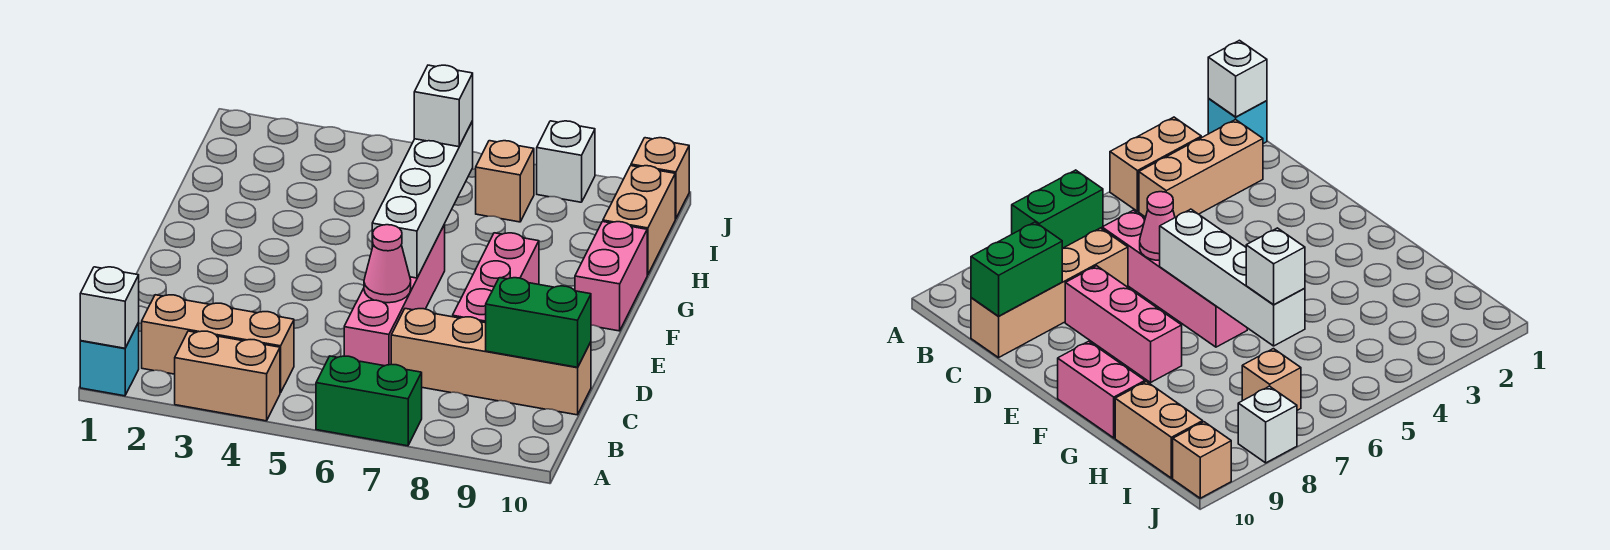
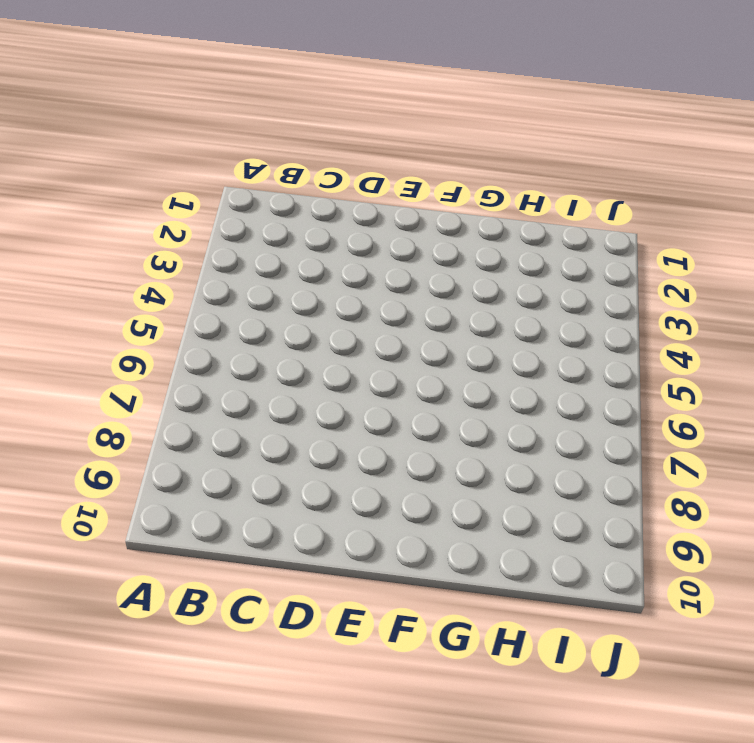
none -> cyan 1x1 brick [80,323,139,396]
none -> tan 1x2 brick [175,331,280,421]
none -> green 1x2 brick [316,356,422,446]

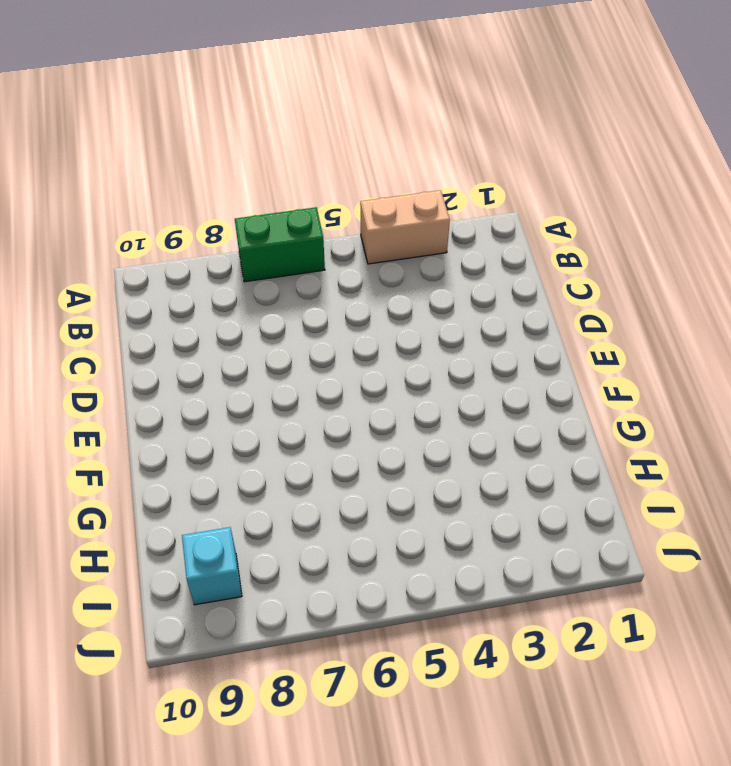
cyan 1x1 brick [182,527,242,605] -> cyan 1x1 brick moved to [80,323,139,396]
none -> tan 1x3 brick [142,295,294,393]
none -> pink 1x4 brick [344,225,445,366]
none -> tan 1x4 brick [391,309,591,415]

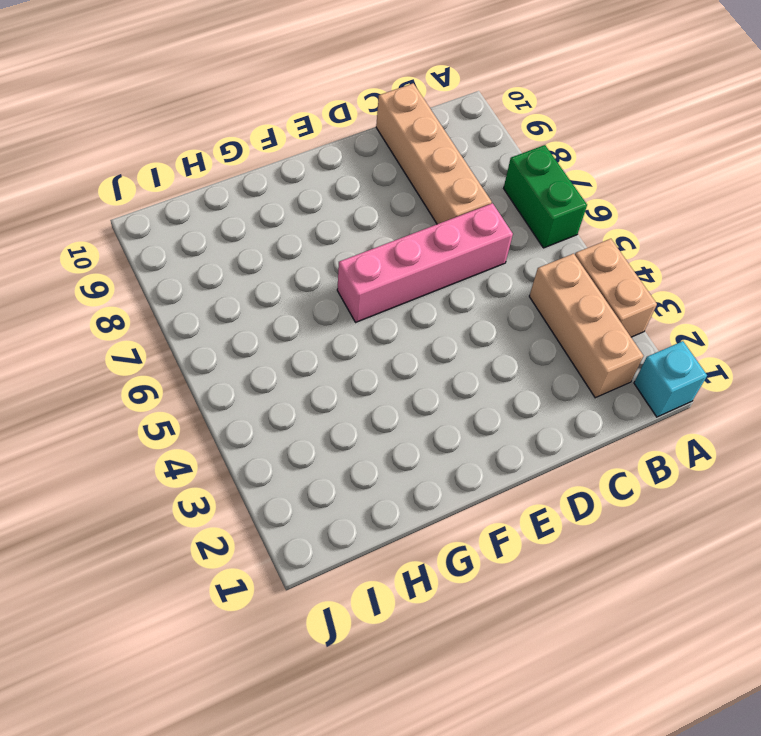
none -> pink 1x3 brick [453,233,539,323]
none -> pink 1x2 brick [575,222,647,331]
none -> tan 1x2 brick [603,166,675,275]

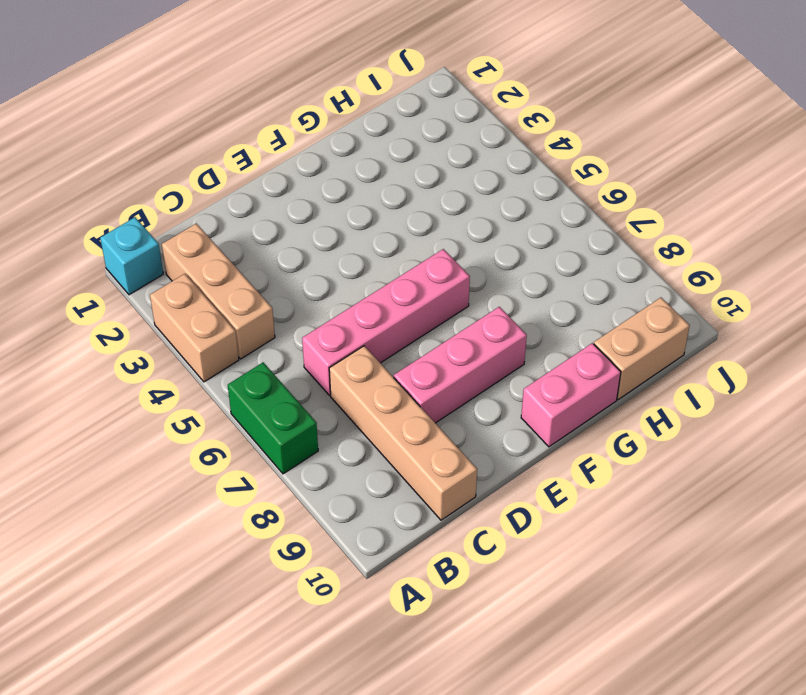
none -> tan 1x1 brick [476,141,534,222]
none -> white 1x1 brick [537,121,595,202]
none -> tan 1x1 brick [631,138,689,219]

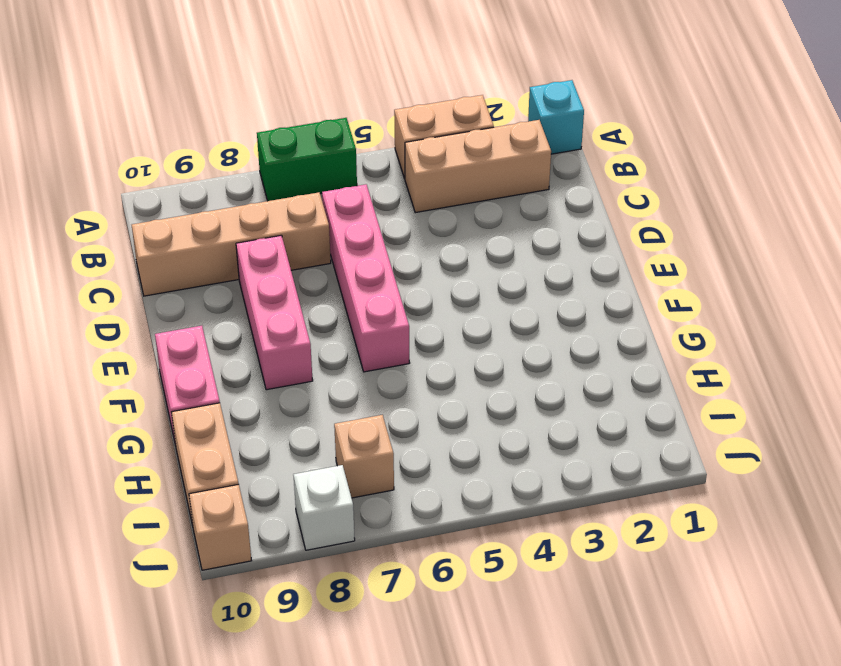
none -> white 1x1 brick [80,267,139,348]
none -> green 1x2 brick [486,278,591,367]
none -> pink 1x1 cone [364,225,411,303]

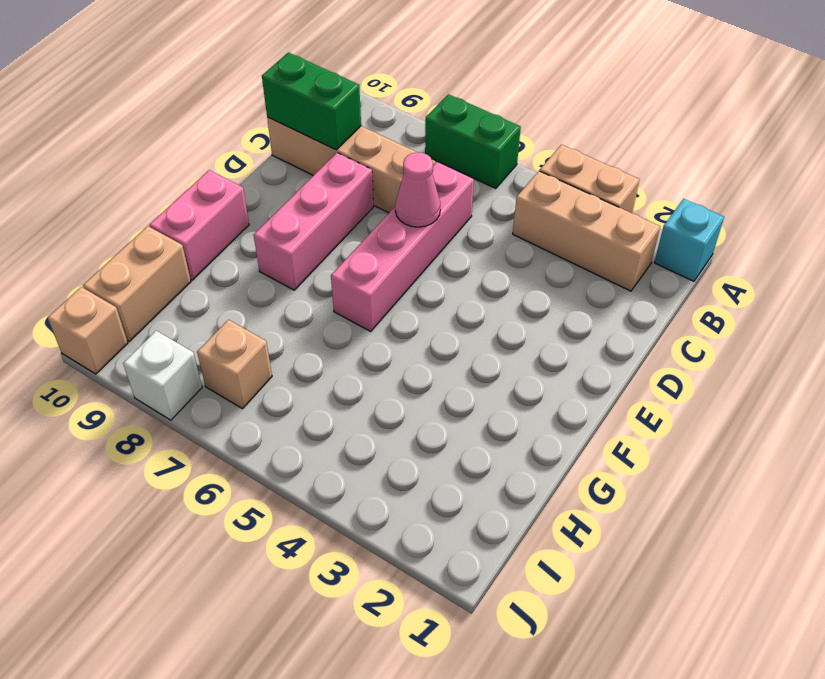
none -> white 1x1 brick [80,267,139,348]
none -> white 1x4 brick [372,121,473,278]
none -> white 1x1 brick [414,65,473,147]

